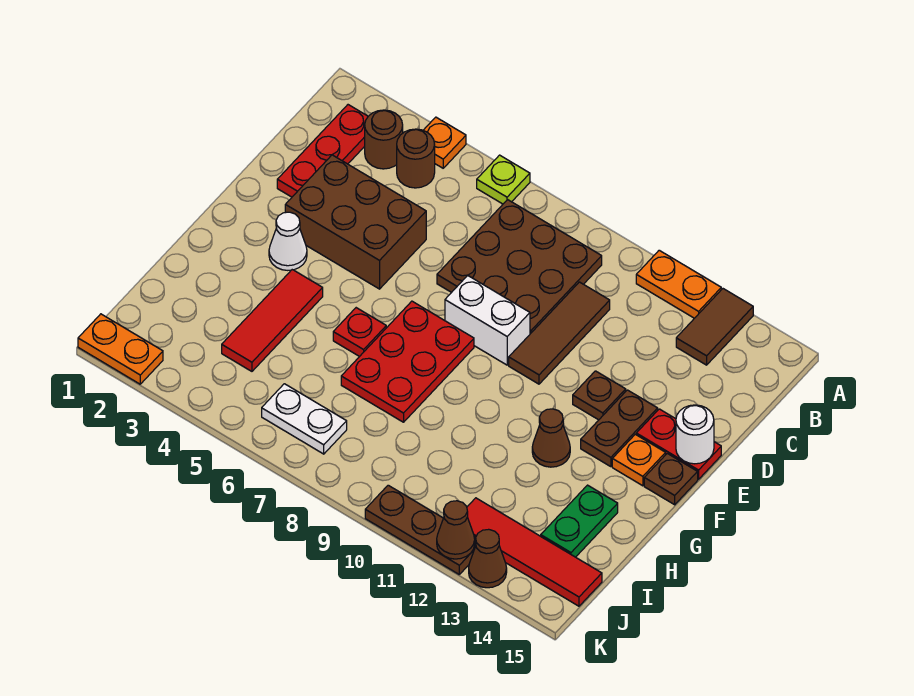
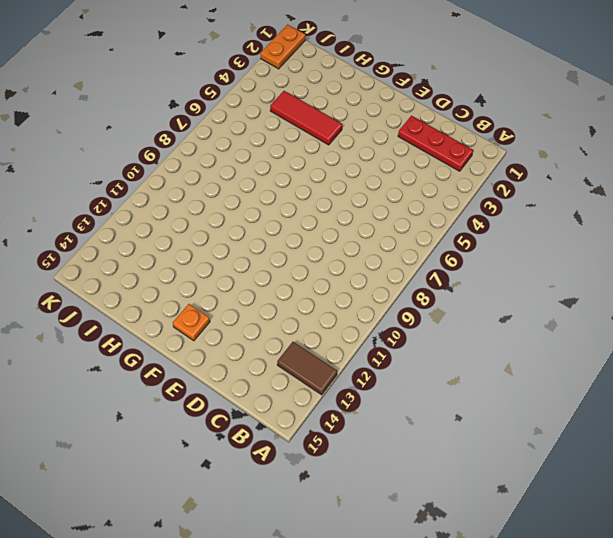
none -> orange 1x1 plate [423,117,466,168]
none -> lime 1x1 plate [477,155,530,204]
none -> orange 1x2 plate [636,250,721,318]

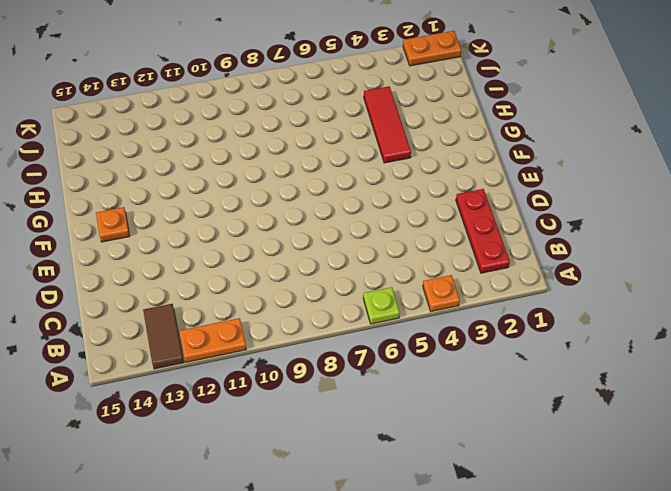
none -> brown 1x1 round brick [365,110,403,169]
none -> brown 1x1 round brick [397,129,435,188]
none -> brown 3x3 plate [437,200,602,334]

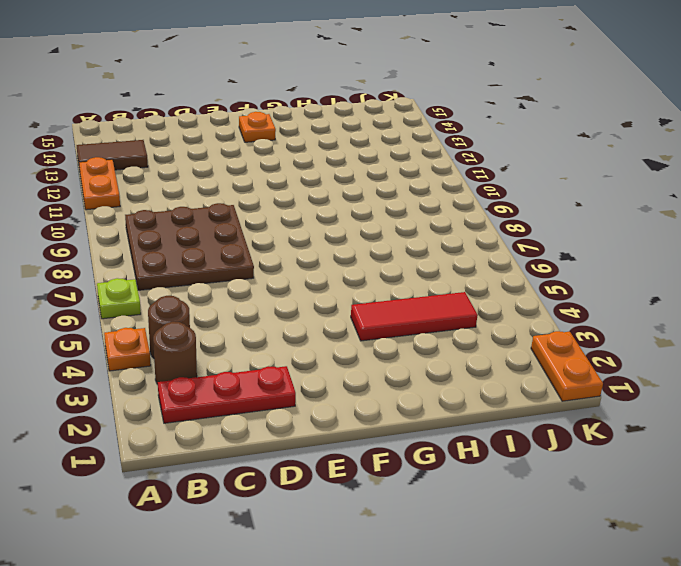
none -> brown 1x3 tile [509,282,610,384]
none -> brown 2x3 brick [285,155,426,289]
none -> white 1x2 brick [445,276,530,365]

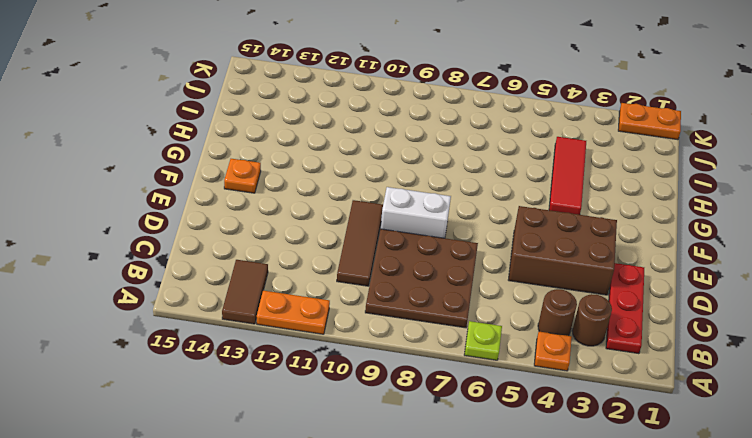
none -> brown 1x1 plate [573,371,626,420]
none -> brown 1x2 plate [581,390,658,467]
none -> red 1x2 plate [636,409,721,479]

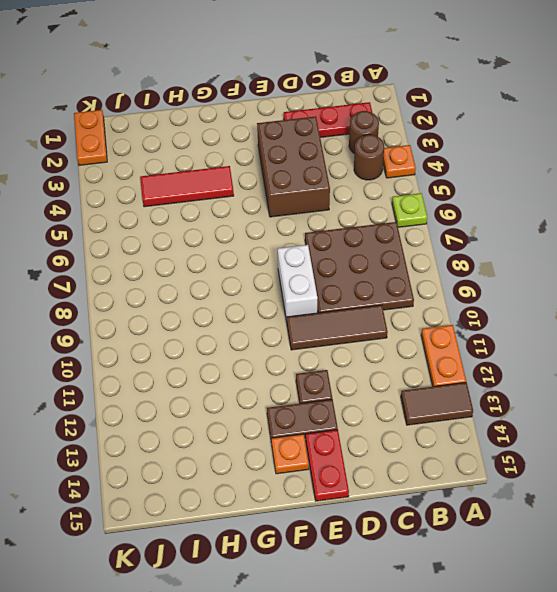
none -> white 1x1 cone [269,212,307,270]
none -> red 2x3 plate [341,301,474,422]
none -> brown 1x1 plate [644,454,698,505]

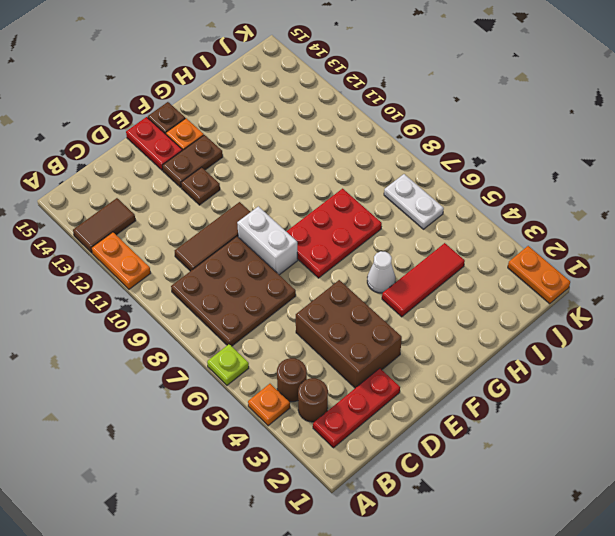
white 1x1 cone [367,251,395,293] -> white 1x1 cone moved to [269,212,307,270]
none -> red 1x1 plate [333,308,386,357]
none -> brown 1x1 cone [532,409,570,467]
none -> green 1x2 plate [541,485,618,557]

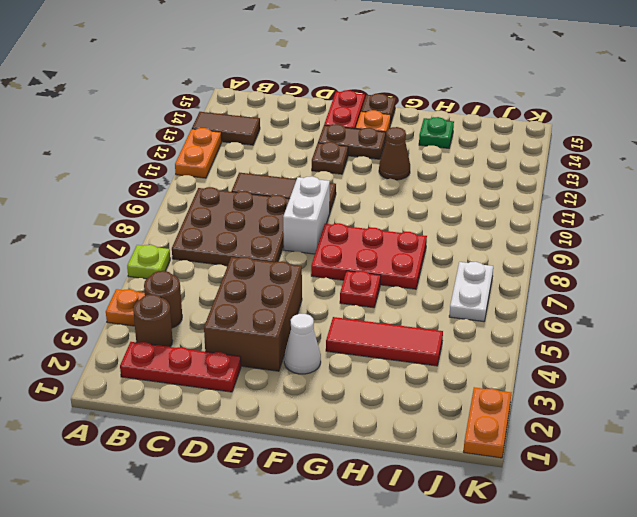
green 1x1 plate [419,117,454,148] -> green 1x2 plate [541,485,618,557]
none -> red 1x4 tile [467,498,602,606]
none -> brown 1x3 plate [365,485,476,574]
none -> brown 1x1 cone [469,529,507,588]

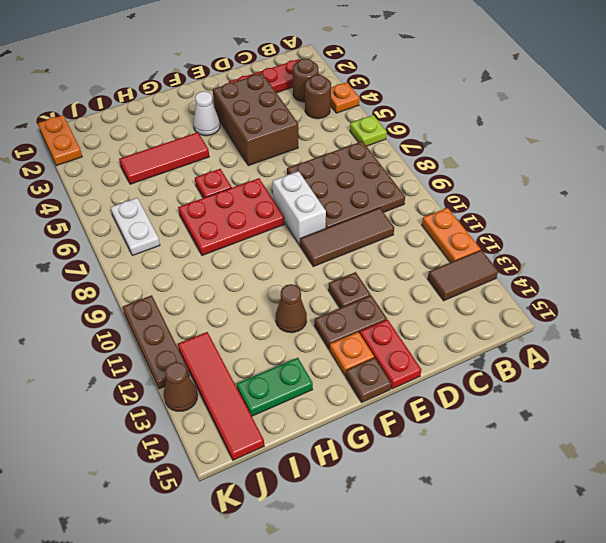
none -> white 1x1 round brick [676,405,714,464]
none -> brown 1x1 cone [437,501,475,559]

